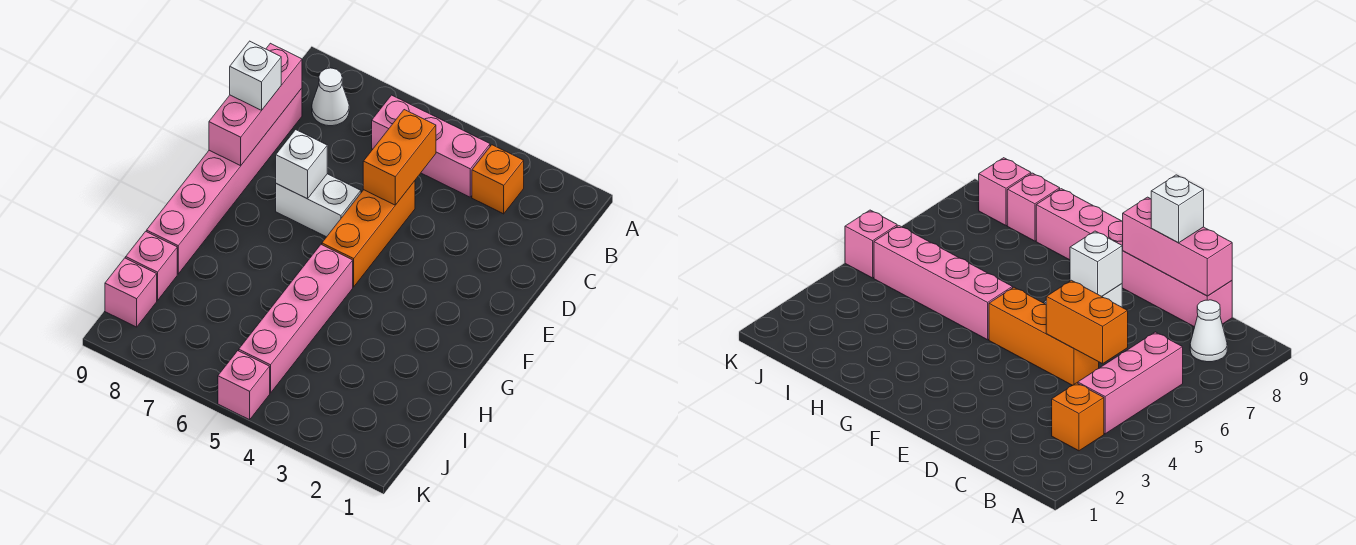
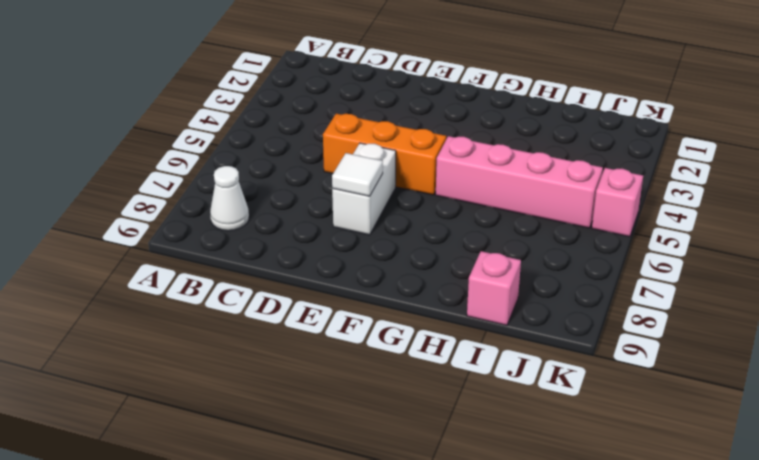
white 1x1 tile [332,153,383,196] -> white 1x1 brick [276,130,327,199]
none -> orange 1x1 brick [472,145,524,214]
none -> pink 1x3 brick [372,95,490,197]
none -> pink 1x6 brick [147,88,302,274]

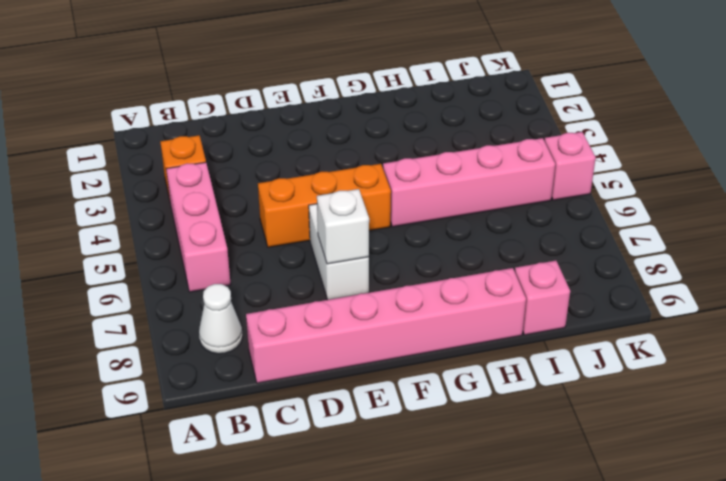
none -> pink 1x1 brick [105,258,157,327]
none -> orange 1x2 brick [363,110,436,205]
none -> pink 1x3 brick [209,43,302,166]

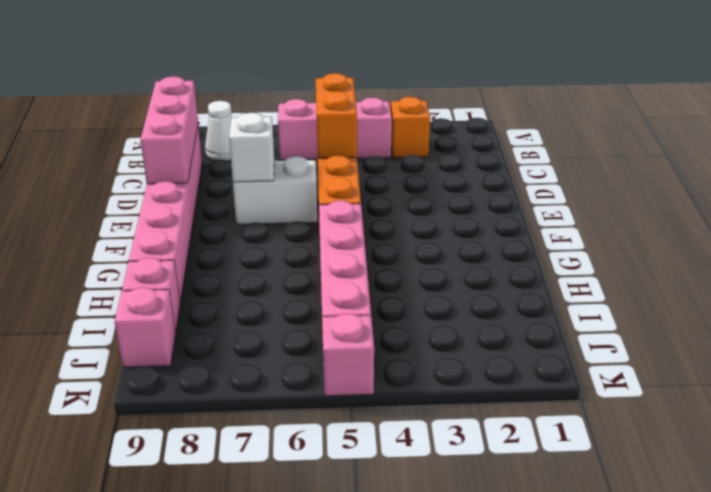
none -> white 1x1 brick [230,41,281,111]

